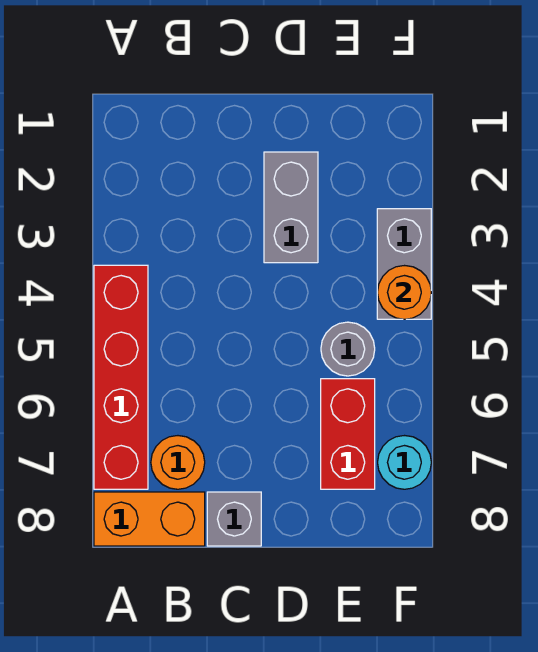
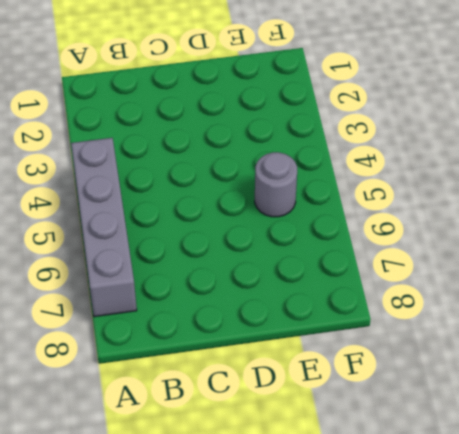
grey 1x4 brick [71,138,137,317] -> red 1x4 brick [94,265,148,489]
none -> orange 1x2 brick [94,492,205,546]
none -> orange 1x1 round brick [151,436,205,489]

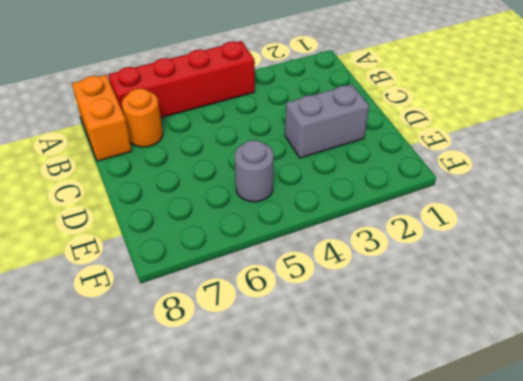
none -> grey 1x1 brick [207,492,261,546]
none -> red 1x2 brick [321,379,375,489]

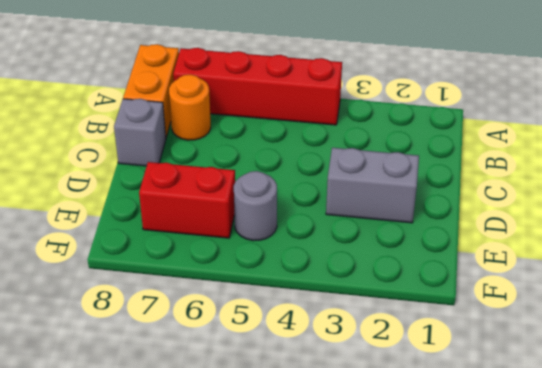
none -> grey 1x2 brick [377,209,431,319]
none -> cyan 1x1 round brick [378,436,431,489]

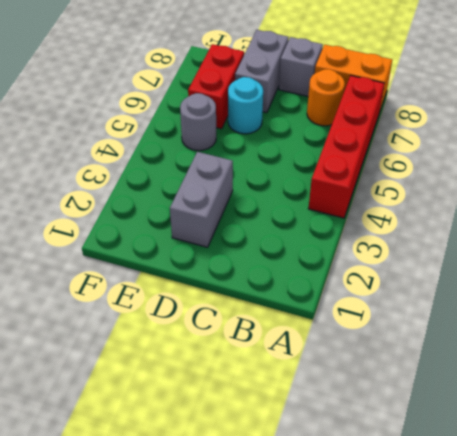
cyan 1x1 round brick [228,77,263,134] -> cyan 1x1 round brick moved to [378,436,431,489]
grey 1x2 brick [235,30,289,113] -> grey 1x2 brick moved to [377,209,431,319]
none -> orange 1x1 round brick [378,266,431,319]

